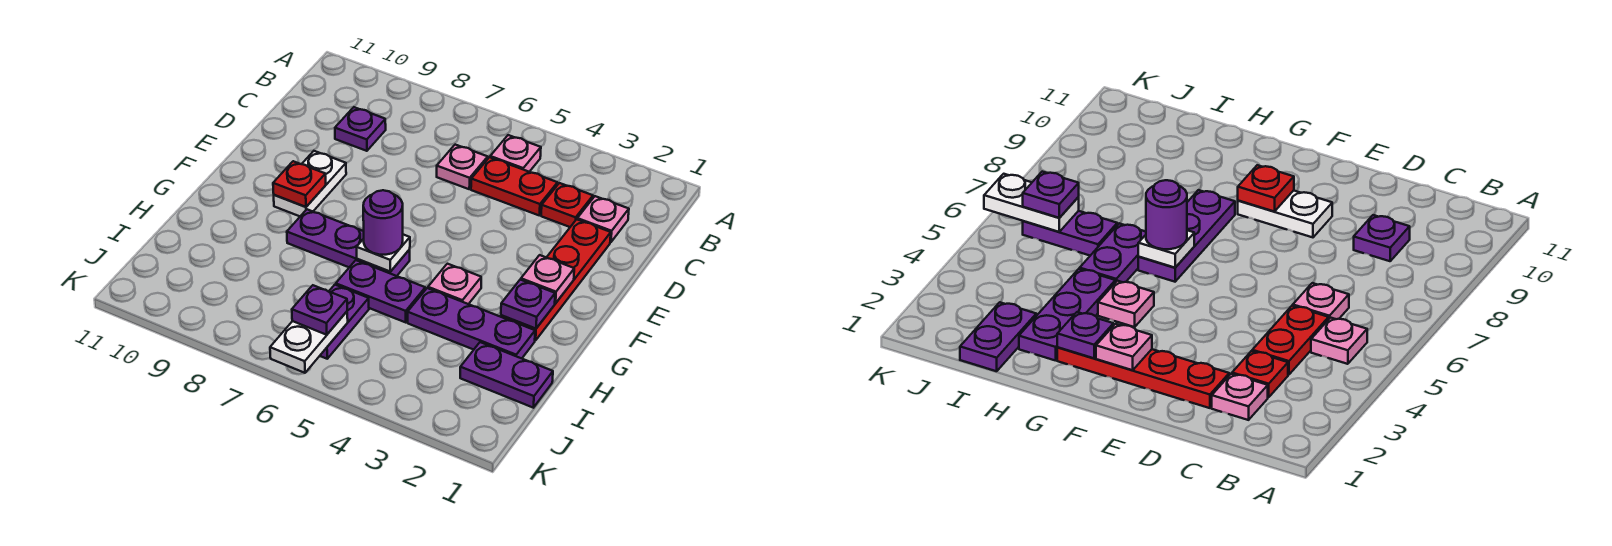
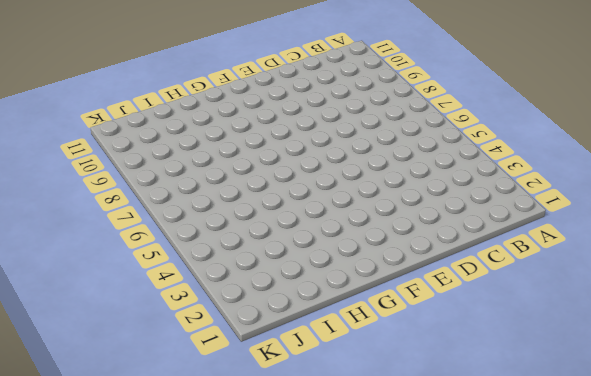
none -> pink 1x1 plate [490,135,541,172]
none -> pink 1x1 plate [577,196,629,242]
none -> red 1x1 plate [541,183,593,227]

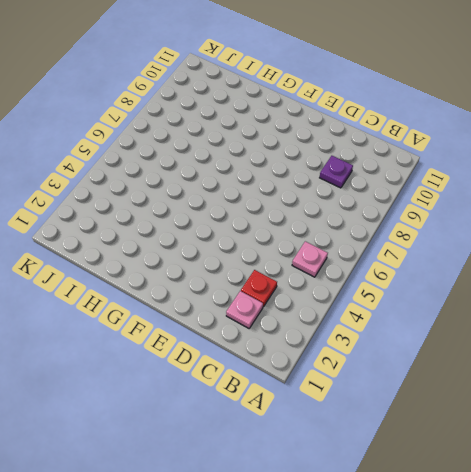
none -> red 1x2 plate [471,157,558,215]
none -> pink 1x1 plate [437,145,488,189]
none -> red 1x4 plate [501,219,611,341]

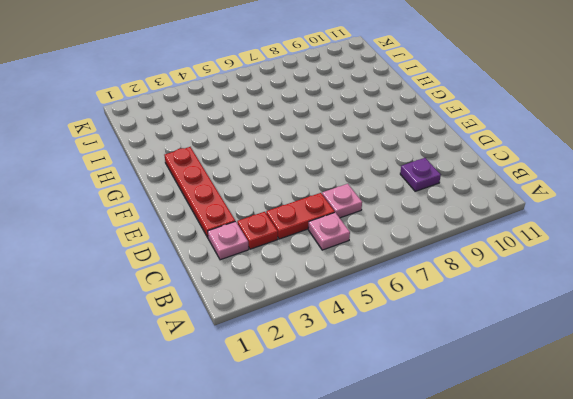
none -> white 1x2 plate [274,151,346,216]
none -> pink 1x1 plate [428,264,481,304]
none -> purple 1x3 plate [287,209,410,276]

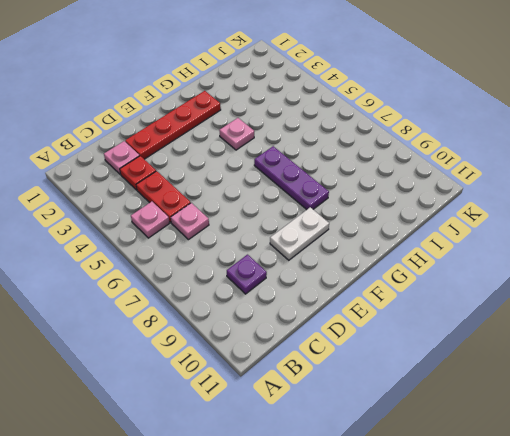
none -> purple 1x3 plate [408,288,535,358]
none -> purple 1x2 plate [336,260,425,322]
none -> purple 1x2 plate [460,342,553,408]

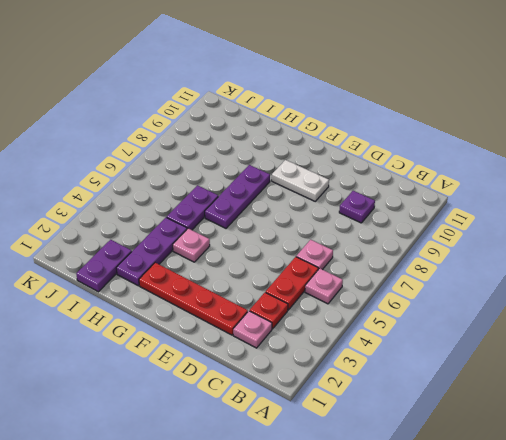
none -> purple 1x2 plate [320,285,369,359]
none -> pink 1x1 plate [521,255,574,303]
none -> red 1x1 plate [273,161,326,207]

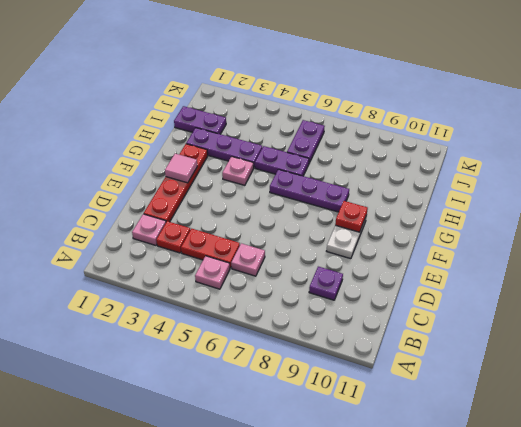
pink 1x1 tile [165,154,197,183] -> pink 1x1 plate [521,255,574,303]
none -> purple 1x1 plate [501,280,555,328]
none -> white 1x1 plate [356,235,410,272]
none -> white 1x2 plate [270,312,348,373]

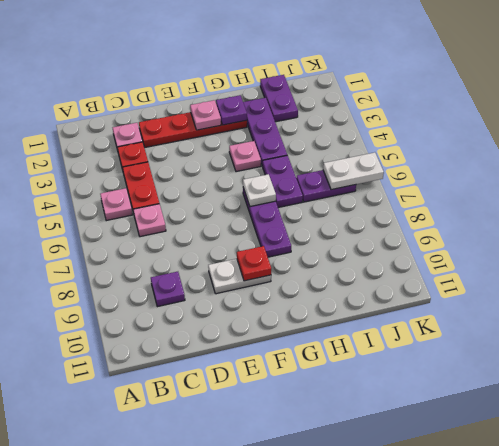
none -> purple 1x1 round brick [363,190,403,255]
none -> purple 1x1 plate [292,285,347,335]

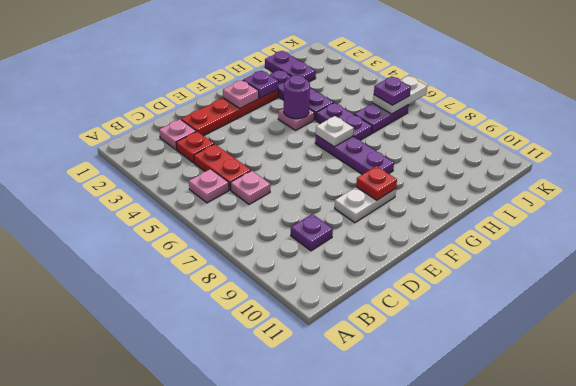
purple 1x1 round brick [284,75,310,119] -> purple 1x1 round brick moved to [363,190,403,255]

